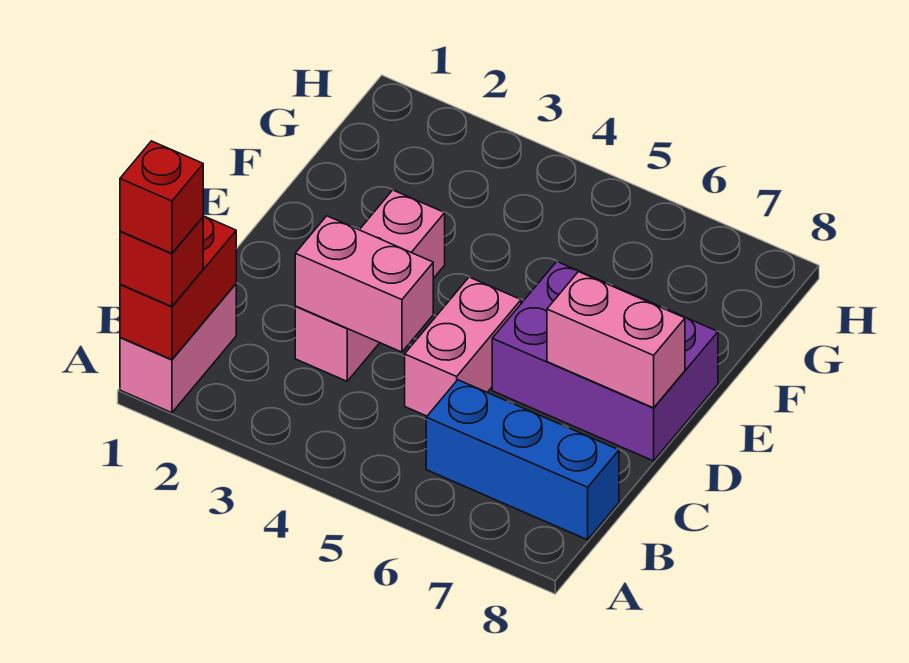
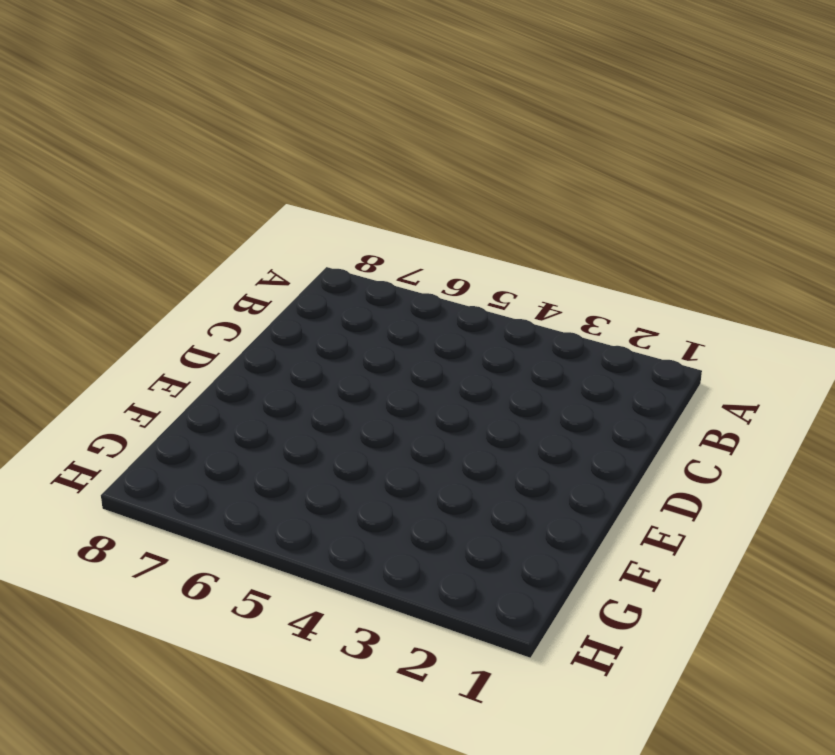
none -> pink 1x2 brick [120,284,236,413]
none -> blue 1x3 brick [426,380,619,540]

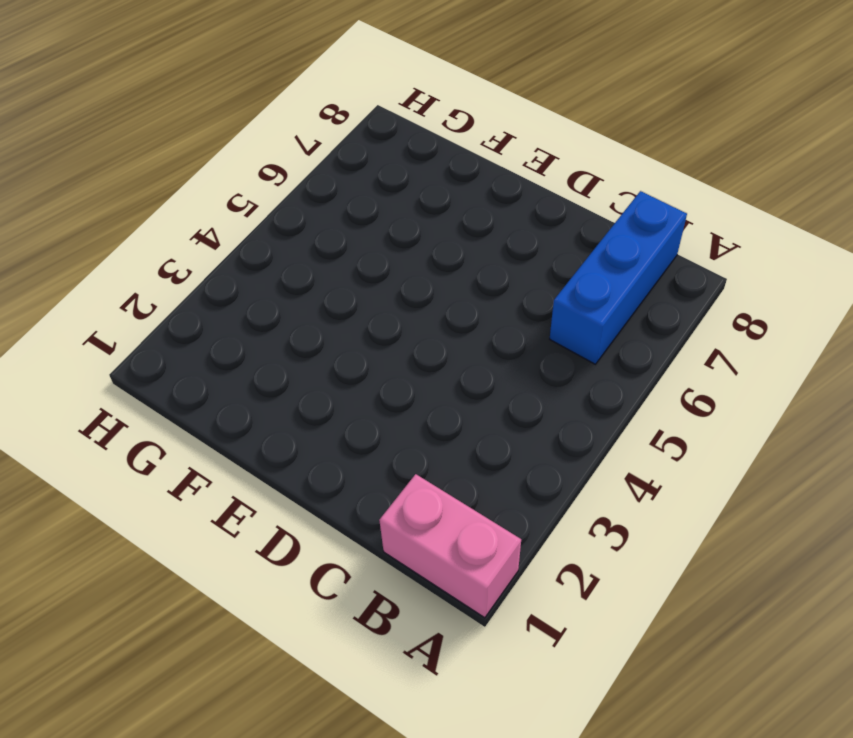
none -> pink 1x3 brick [295,190,445,381]
none -> pink 1x2 brick [405,277,521,416]

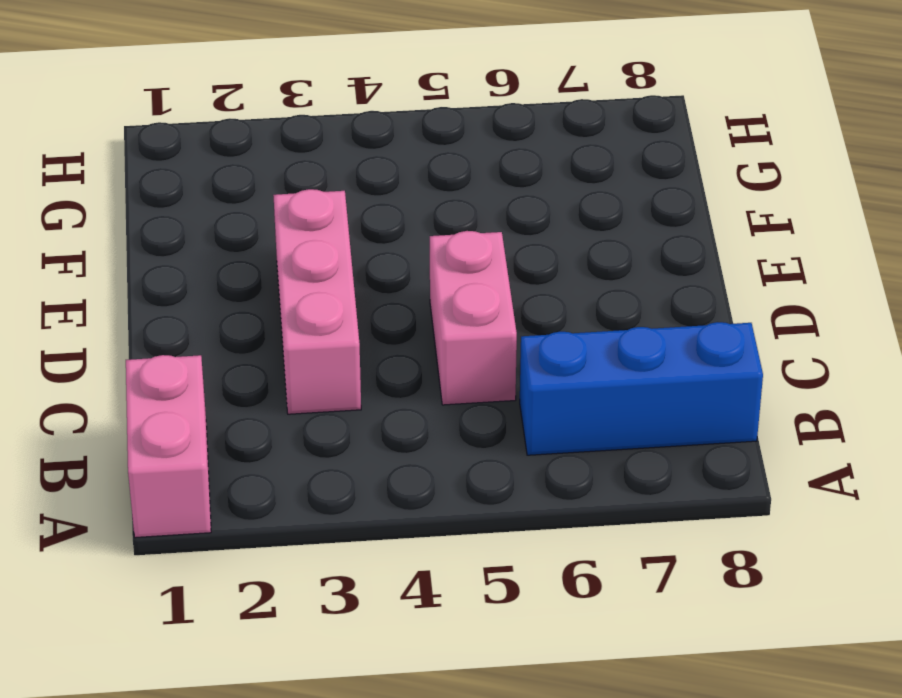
none -> purple 2x3 brick [492,262,718,461]
none -> red 1x2 brick [120,216,236,360]

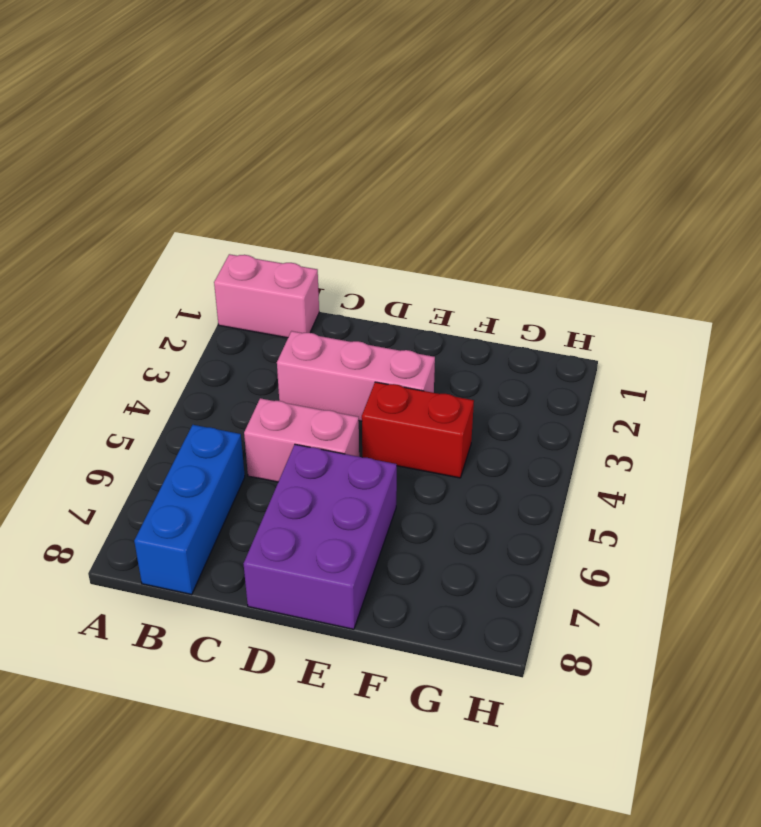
red 1x2 brick [362,382,474,478] -> red 1x2 brick moved to [120,216,236,360]
none -> pink 1x2 brick [295,216,433,352]
none -> pink 1x2 brick [547,272,685,408]

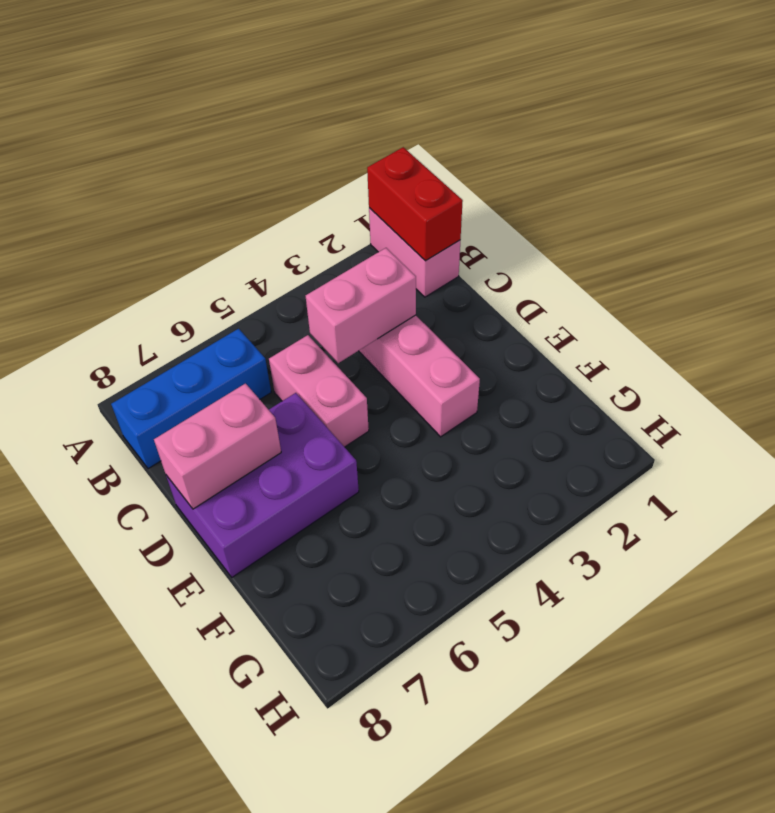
none -> red 1x1 brick [120,217,203,307]
none -> red 1x1 brick [120,141,203,253]

